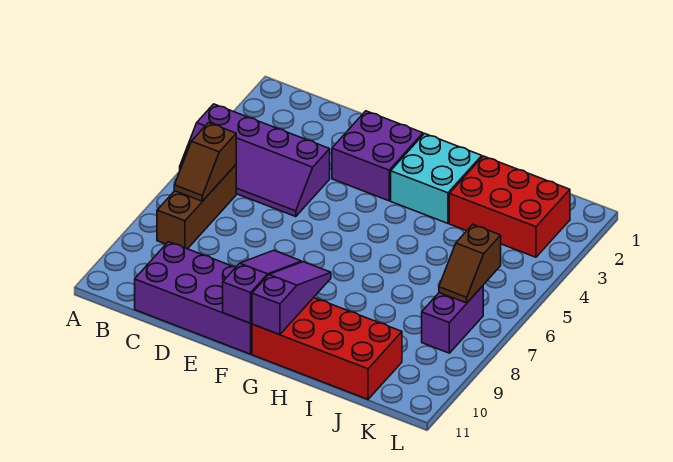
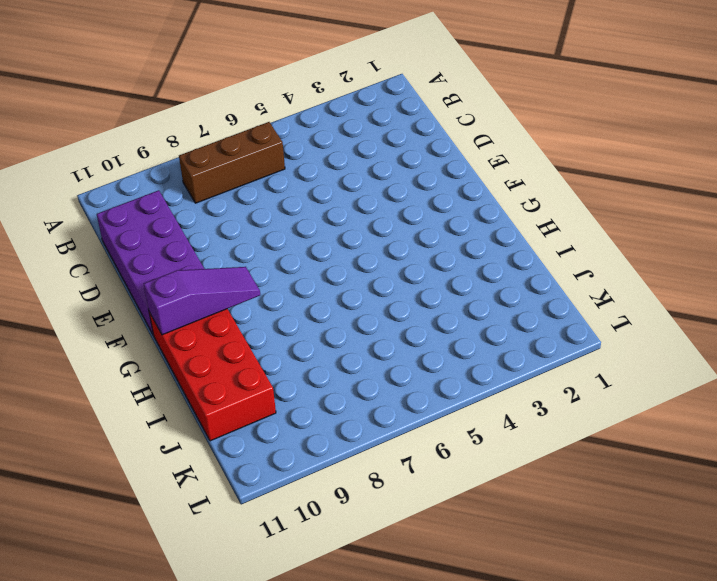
none -> purple 2x4 slope [180,104,330,217]
none -> purple 2x2 brick [332,111,423,201]
none -> cyan 2x2 brick [391,134,482,223]

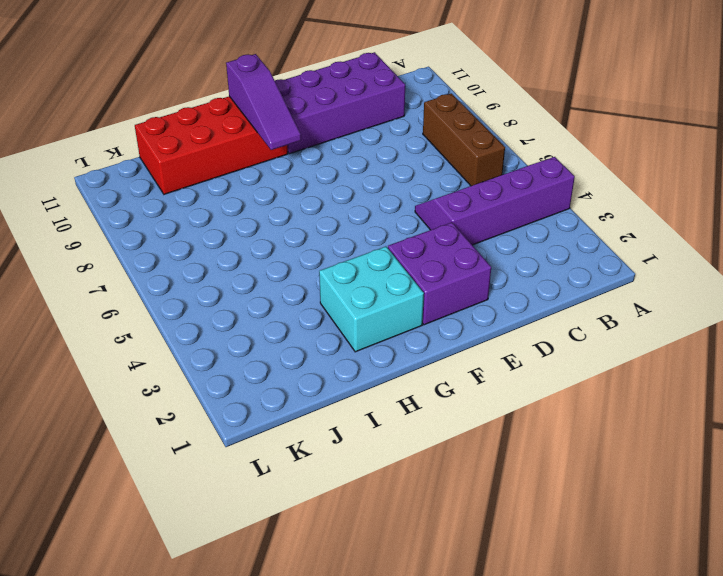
none -> red 2x3 brick [449,156,570,257]
none -> purple 1x2 brick [422,286,483,353]
none -> brown 1x2 slope [174,123,236,201]

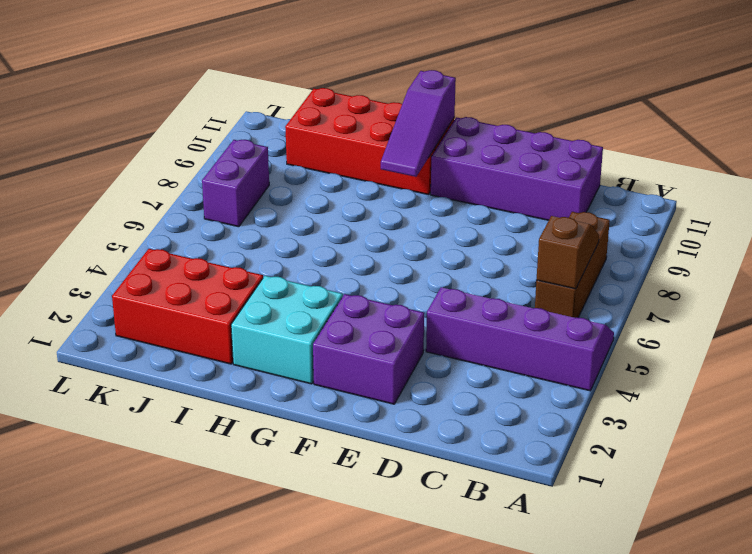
none -> purple 1x3 slope [223,250,302,323]
none -> brown 1x2 slope [439,225,501,303]

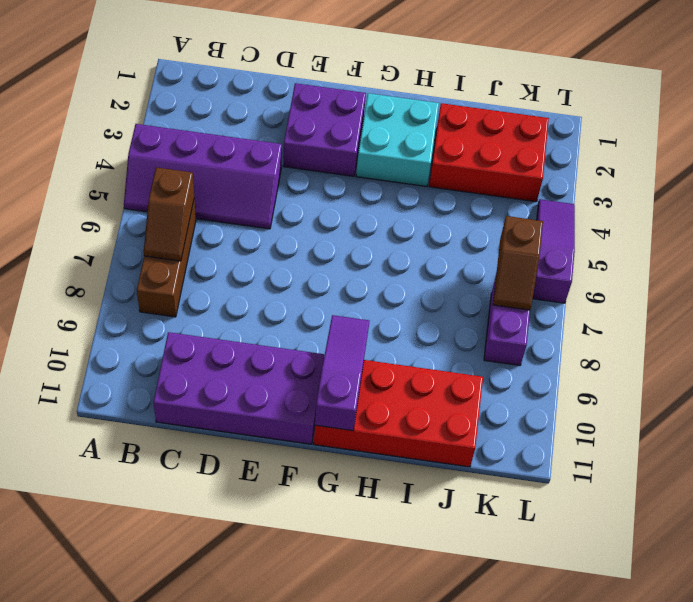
purple 1x3 slope [533,199,575,303] -> purple 1x3 slope moved to [223,250,302,323]

